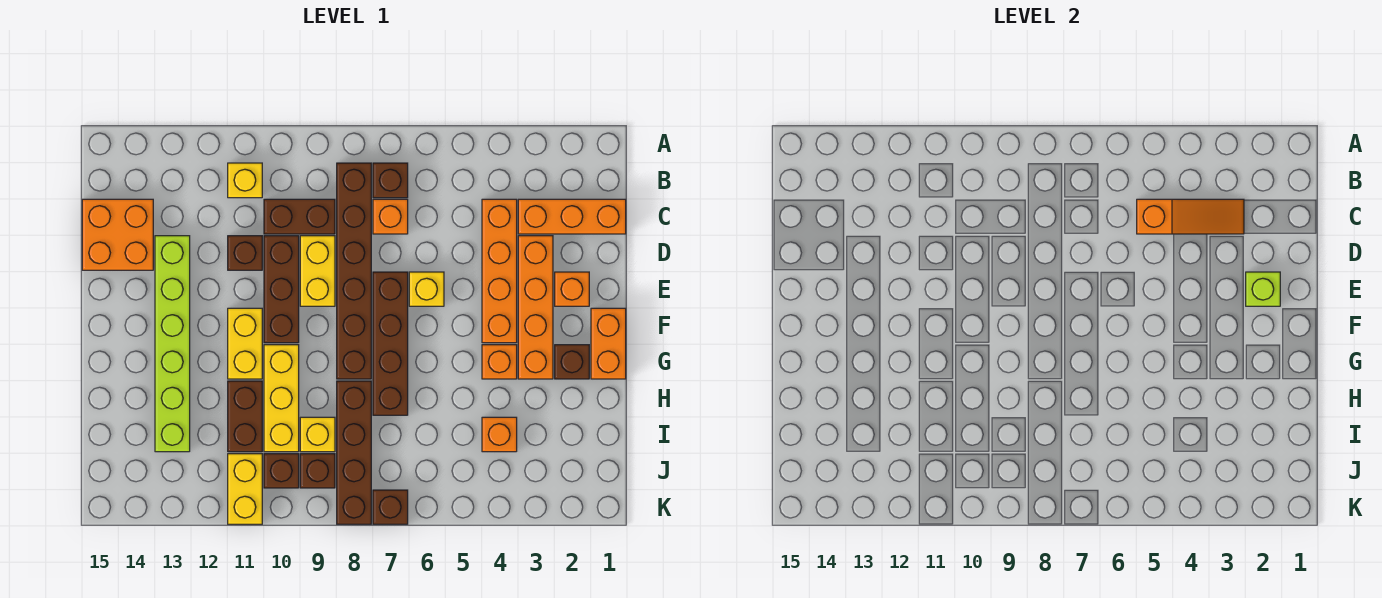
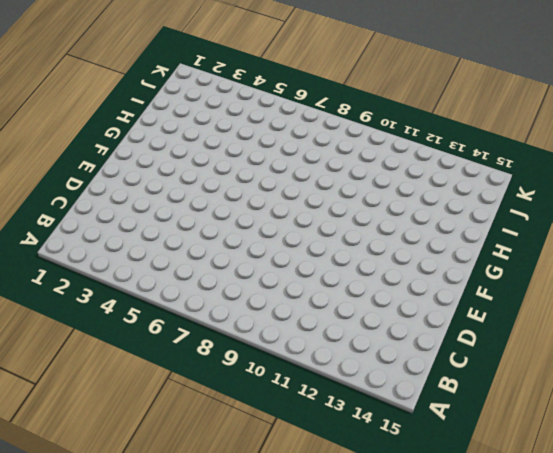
none -> brown 1x1 brick [373,163,408,198]
none -> brown 1x6 brick [337,163,371,379]
none -> yellow 1x1 brick [228,163,262,198]
none -> orange 1x3 brick [518,199,626,234]

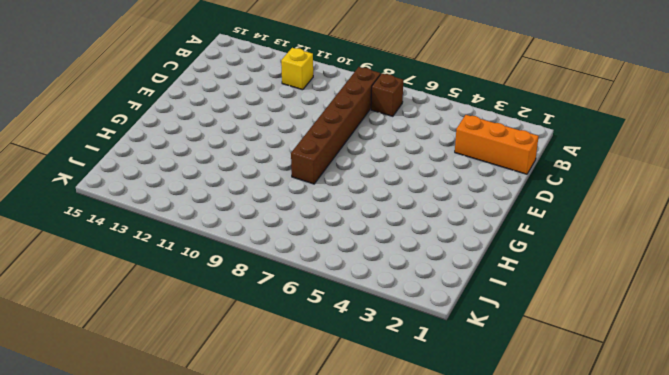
none -> orange 1x4 brick [482,199,517,343]
none -> orange 1x1 brick [373,199,408,234]
none -> brown 1x2 brick [264,199,335,234]
none -> orange 2x2 brick [82,199,153,270]

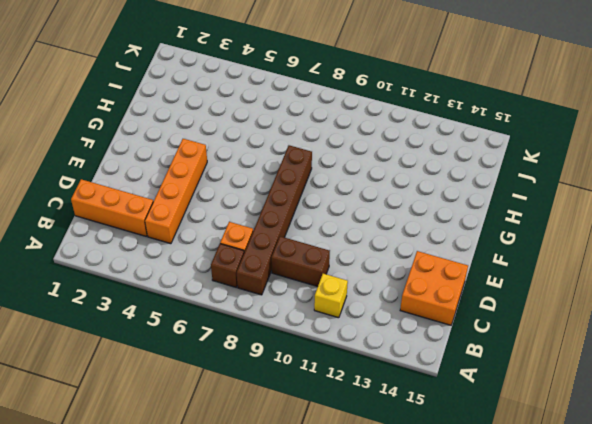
none -> orange 1x4 brick [518,236,553,379]
none -> yellow 1x2 brick [300,236,335,306]
none -> brown 1x3 brick [264,236,299,343]
none -> brown 1x1 brick [228,236,262,270]

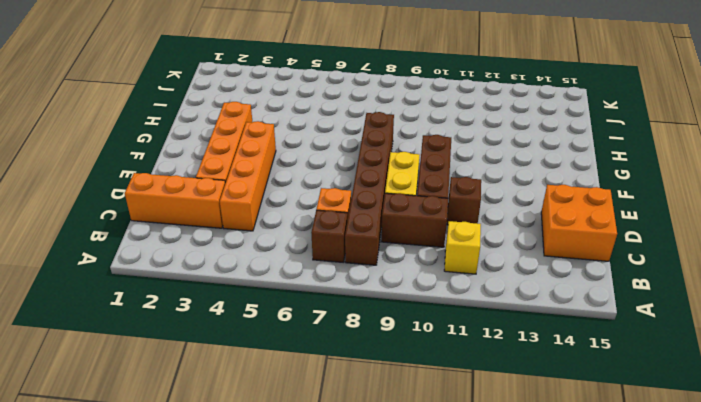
none -> lime 1x6 brick [155,236,190,452]
none -> orange 1x1 brick [555,272,589,306]
none -> yellow 1x1 brick [409,272,444,306]
none -> brown 1x4 brick [373,272,408,415]

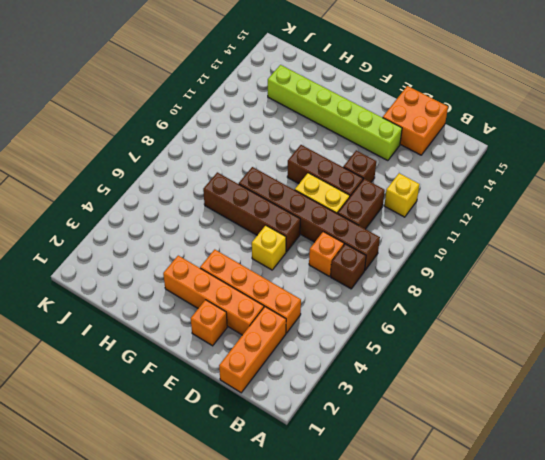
none -> orange 1x2 brick [591,308,626,379]
none -> yellow 1x2 brick [228,308,262,379]
none -> brown 1x1 brick [555,345,589,379]
none -> orange 1x1 brick [482,345,517,379]

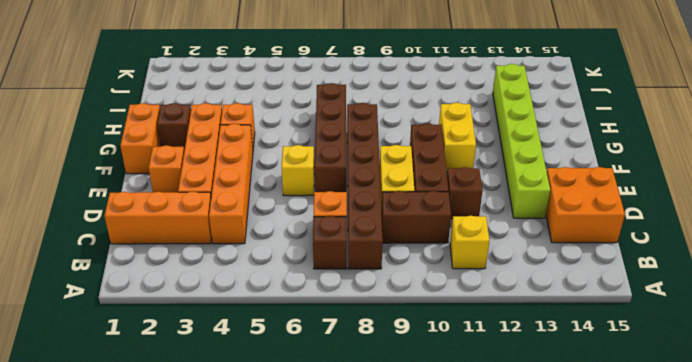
none -> yellow 1x3 brick [264,345,299,452]
none -> brown 1x4 brick [337,381,371,524]
none -> brown 1x2 brick [228,381,262,452]
none -> orange 1x1 brick [482,417,517,452]

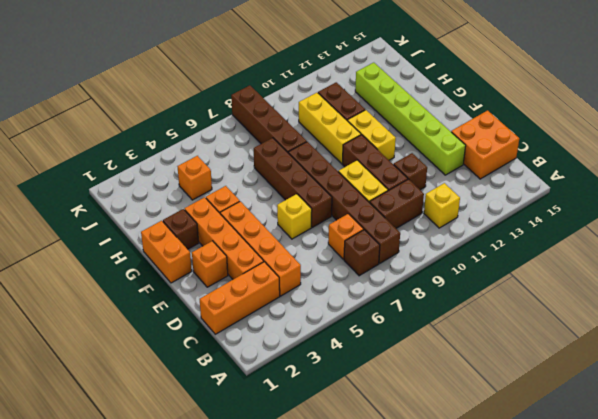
none -> yellow 1x1 brick [300,417,335,452]
none -> brown 1x1 brick [300,454,335,488]
none -> brown 1x1 brick [264,454,299,488]
none -> yellow 1x2 brick [228,454,262,524]

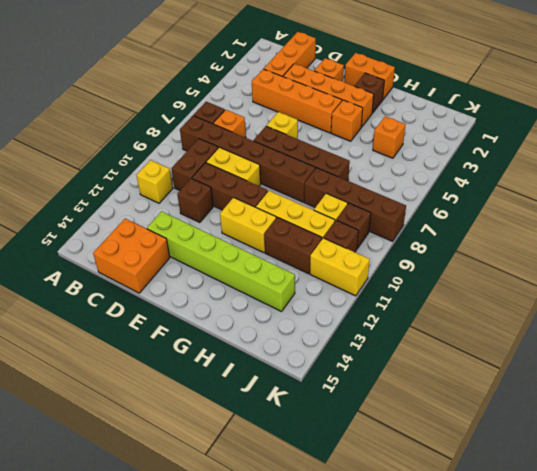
none -> brown 1x1 brick [373,490,408,524]
none -> orange 1x3 slope [1137,199,1244,234]
none -> lime 1x1 brick [1246,272,1280,306]

